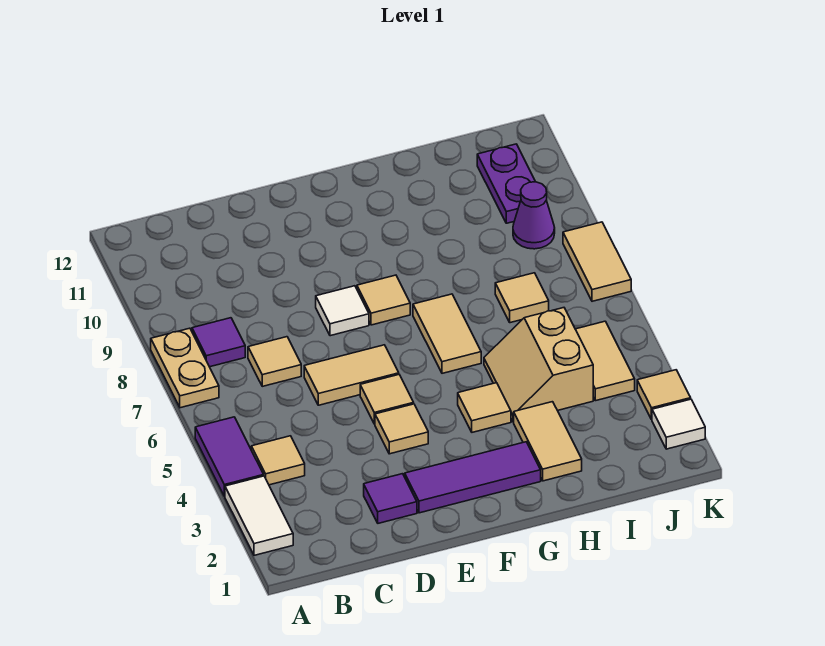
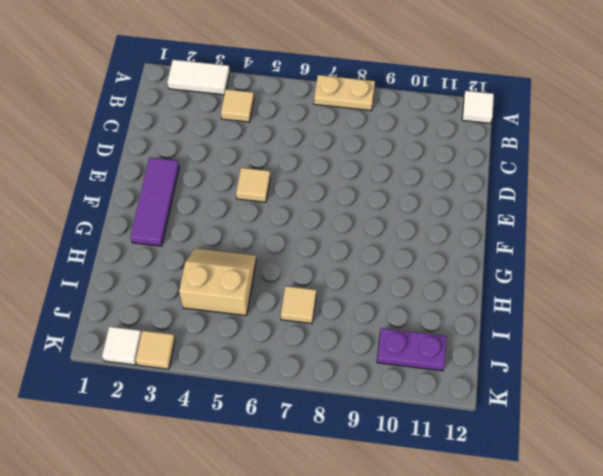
white 1x1 tile [462,91,494,123] -> white 1x1 tile moved to [316,286,369,336]
none -> purple 1x2 tile [195,417,264,496]
none -> purple 1x1 tile [192,318,245,367]
none -> tan 1x1 tile [248,337,301,386]

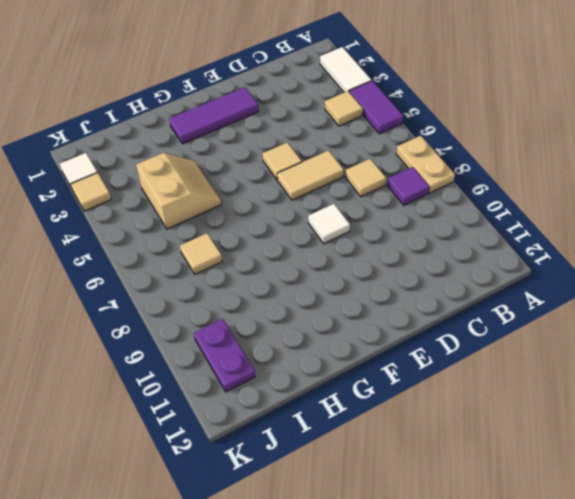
none -> purple 1x1 tile [364,474,417,523]
none -> tan 1x1 tile [375,404,428,454]
none -> tan 1x1 tile [357,275,410,325]

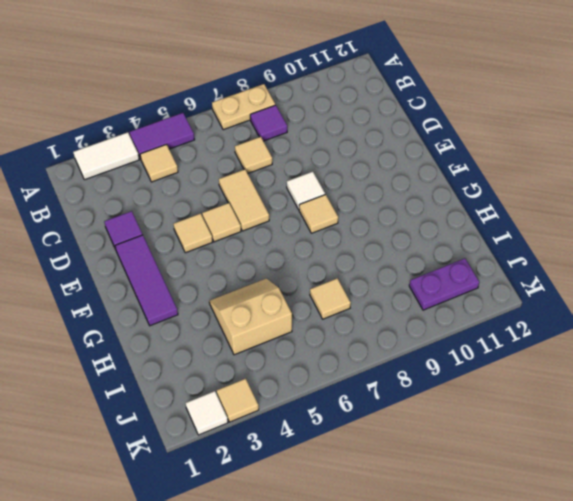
none -> tan 1x1 tile [458,383,511,432]
none -> tan 1x2 tile [413,294,481,373]
none -> tan 1x2 tile [514,402,582,481]

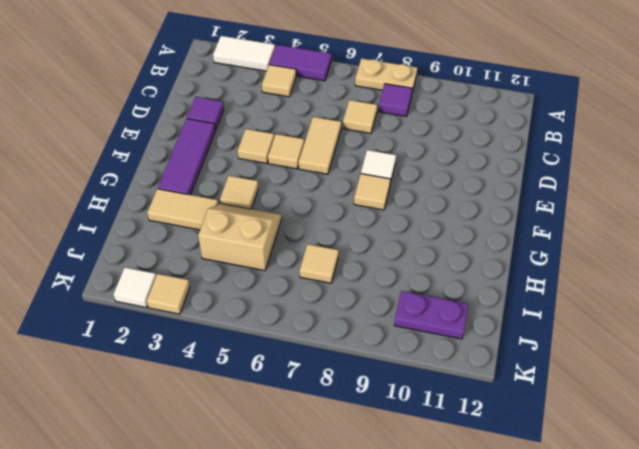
none -> tan 1x2 tile [413,294,481,373]
none -> tan 1x2 tile [575,321,635,401]
none -> purple 1x1 cone [513,182,555,249]

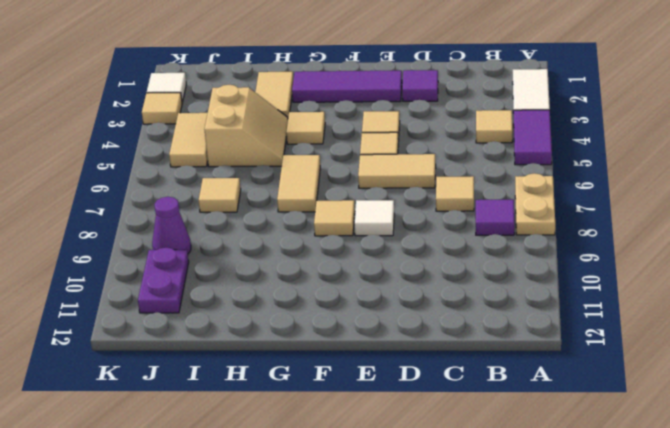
none -> tan 1x2 tile [563,222,631,301]

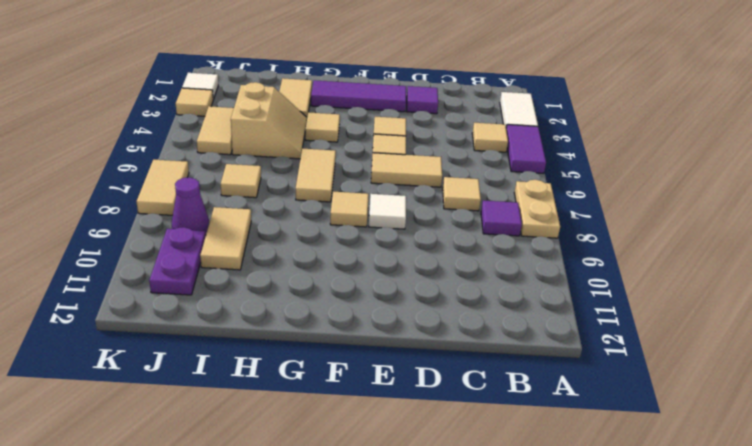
tan 1x2 tile [200,207,251,270] -> none

